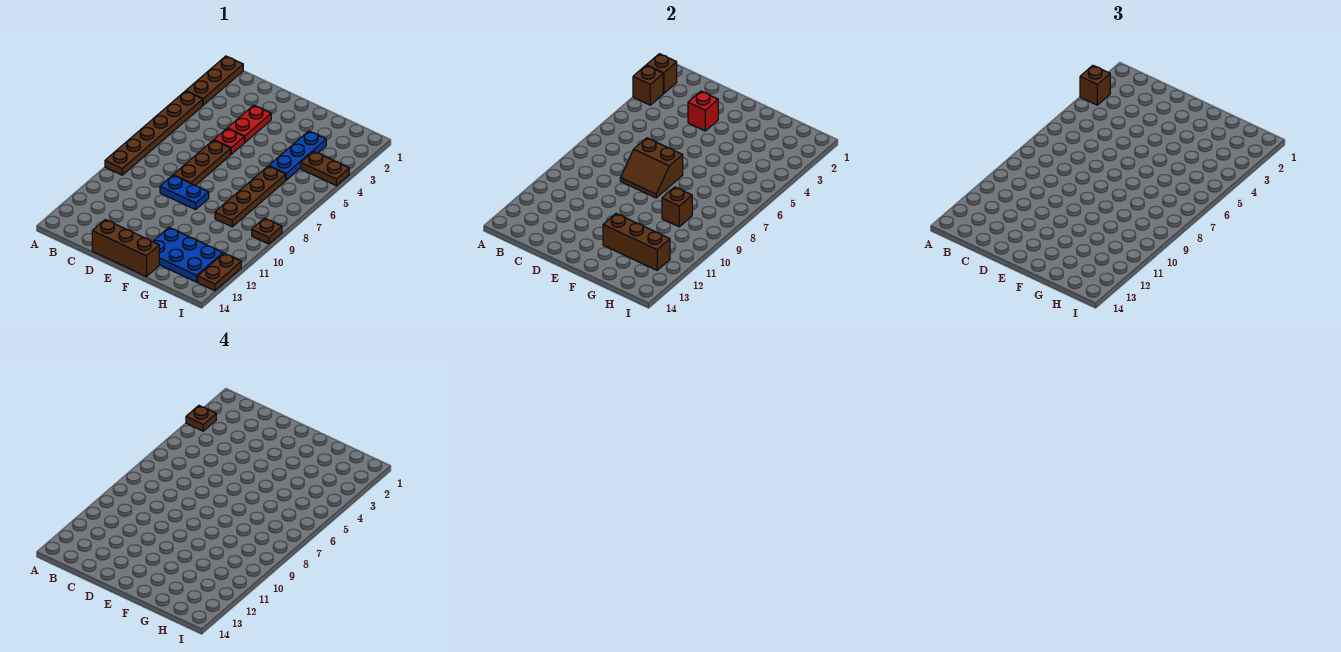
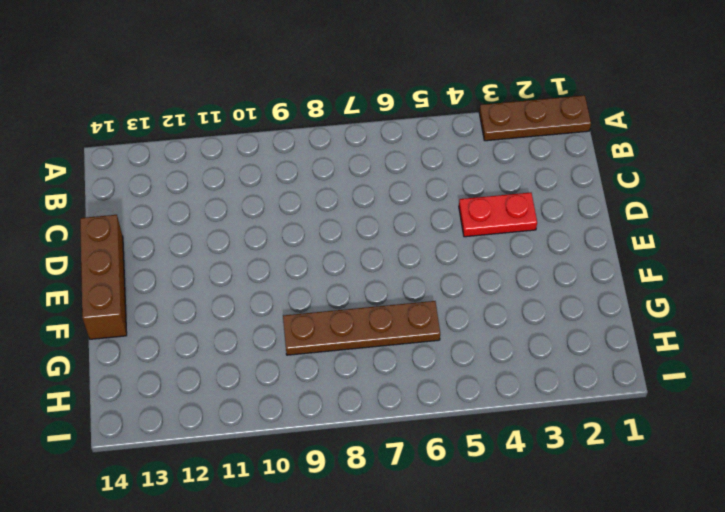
none -> brown 1x6 plate [105,91,203,175]
none -> red 1x1 plate [214,129,244,154]
none -> brown 1x3 plate [174,140,231,186]

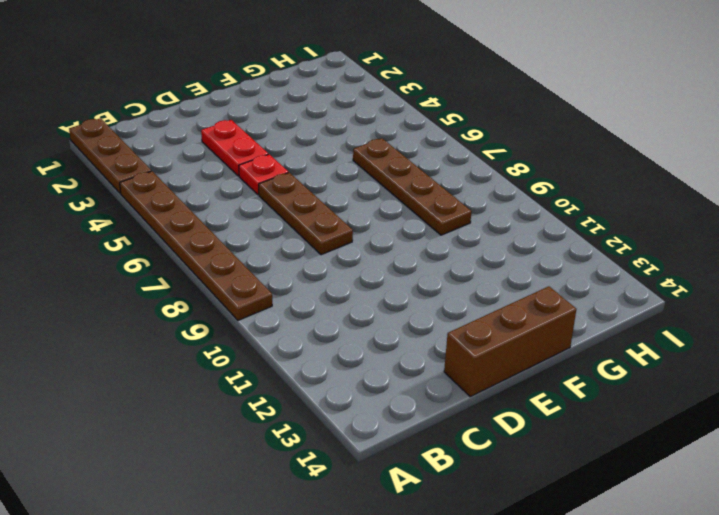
none -> blue 1x2 plate [160,175,209,210]
none -> blue 2x3 plate [153,227,223,282]
none -> blue 1x3 plate [269,131,326,180]

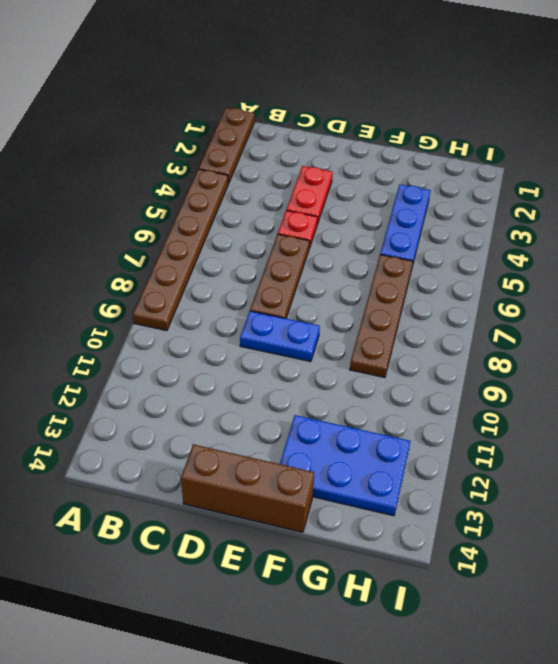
none -> brown 1x2 plate [301,151,349,186]
none -> brown 1x1 plate [252,218,282,244]
none -> brown 1x2 plate [198,253,241,291]

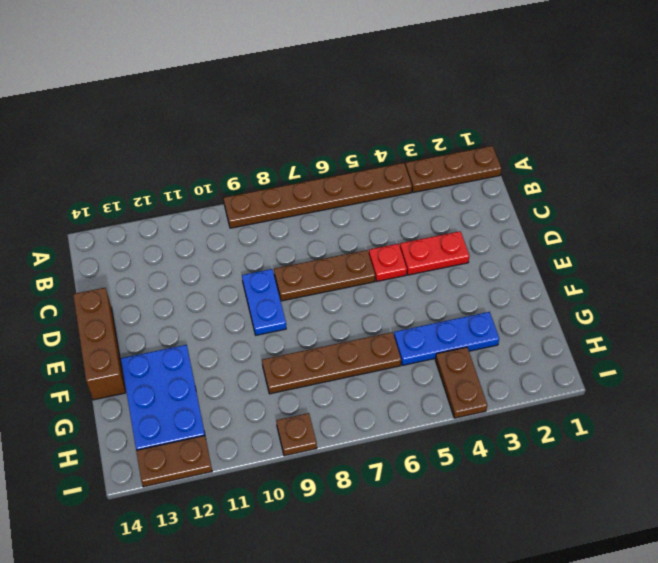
none -> brown 1x1 brick [646,54,677,94]
none -> brown 1x1 brick [633,66,663,105]
none -> red 1x1 brick [688,91,718,131]

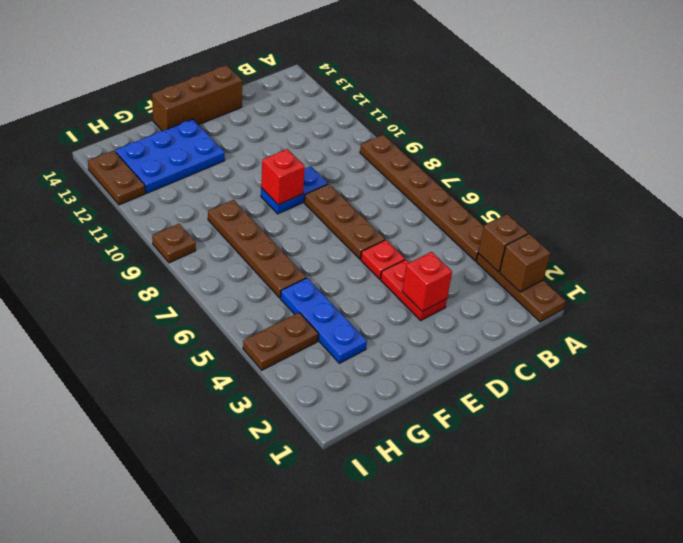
red 1x1 brick [261,149,305,205] -> none
none -> brown 2x2 slope [620,138,683,198]
none -> brown 1x3 brick [603,214,670,270]
none -> brown 1x1 brick [662,187,692,227]

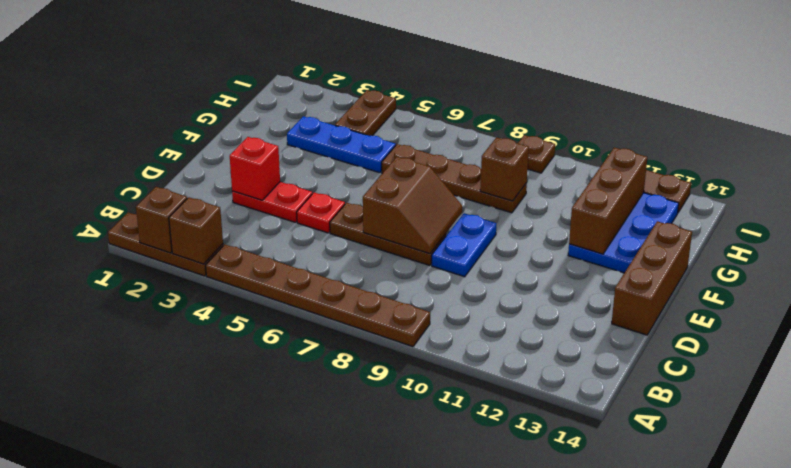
none -> brown 1x1 brick [1080,66,1110,105]
none -> brown 1x1 plate [186,406,216,431]

